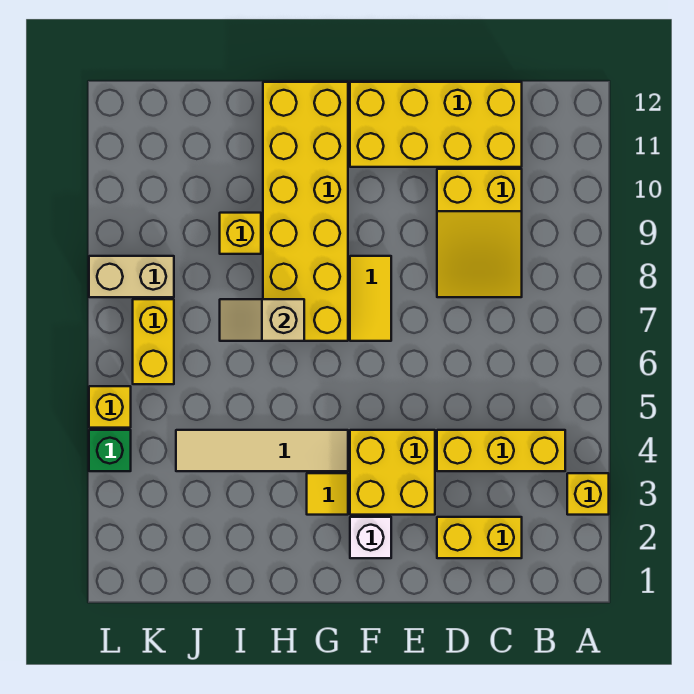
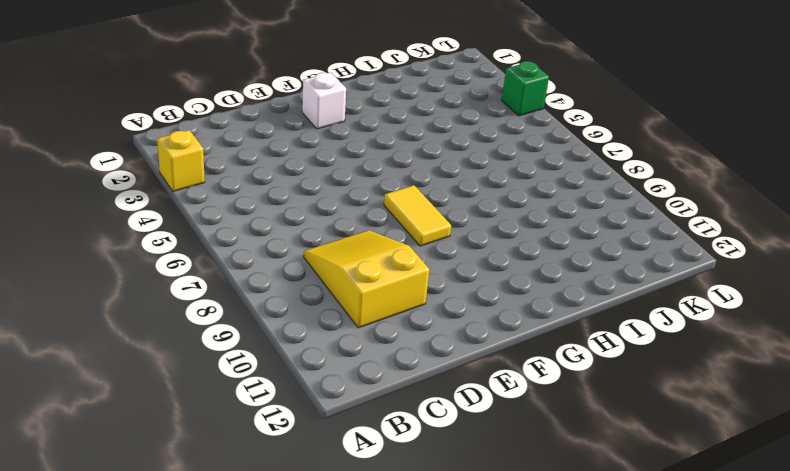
none -> yellow 1x3 brick [437,430,565,471]
none -> yellow 1x2 brick [437,517,522,558]
none -> yellow 2x4 brick [350,82,522,167]

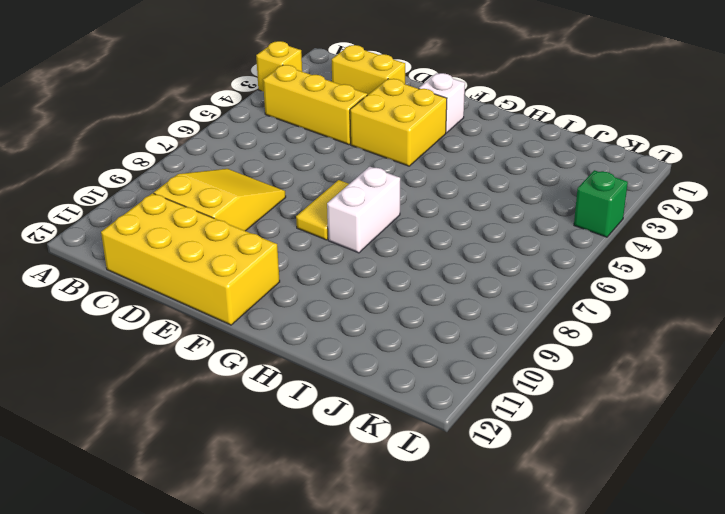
white 1x2 brick [327,167,400,253] -> yellow 2x6 brick [263,82,348,341]
none -> yellow 1x1 tile [307,473,348,515]
none -> tan 1x4 tile [176,430,348,471]
none -> yellow 1x1 brick [220,213,261,254]

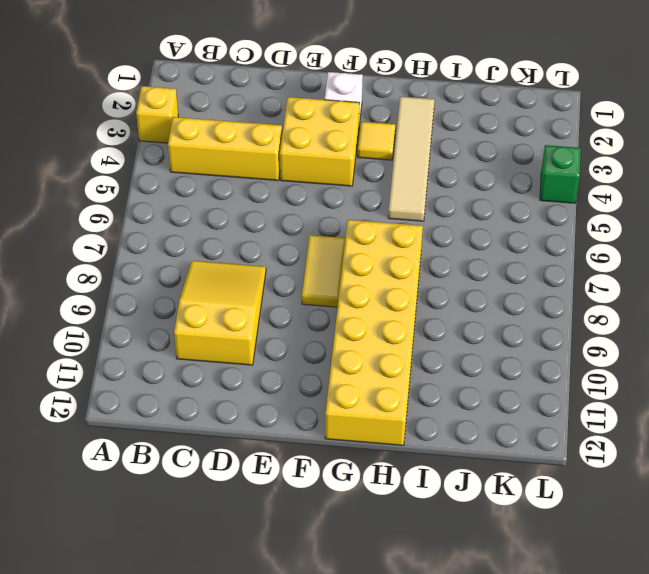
tan 1x4 tile [388,97,434,221] -> tan 1x4 tile turned to [176,430,348,471]
none -> yellow 1x2 brick [437,517,522,558]
none -> yellow 2x4 brick [350,82,522,167]
none -> yellow 1x1 brick [220,213,261,254]

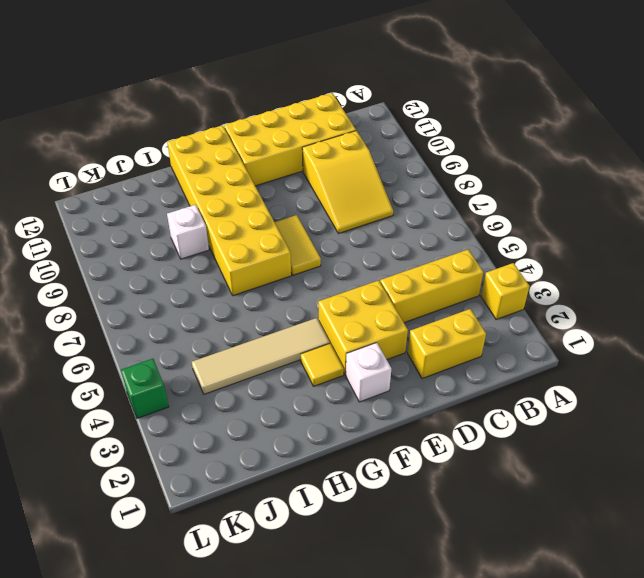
white 1x1 brick [167,205,209,259] -> yellow 1x1 brick [220,213,261,254]
none -> yellow 1x2 brick [133,299,174,384]
none -> tan 1x2 brick [89,256,174,297]
none -> yellow 1x1 brick [89,386,131,428]

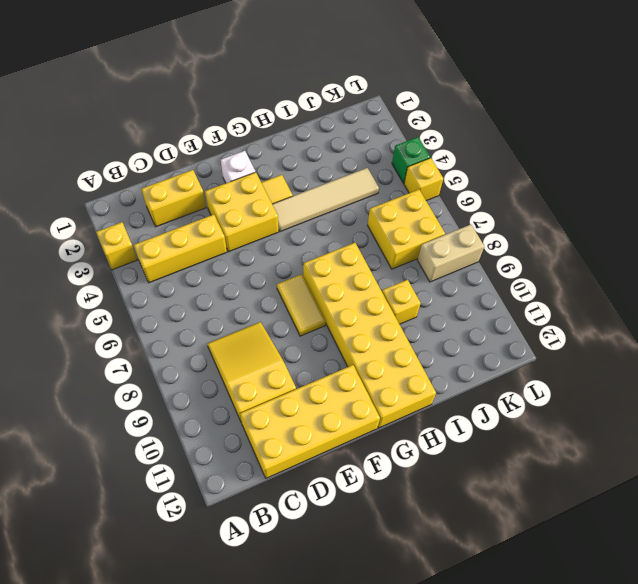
yellow 2x2 brick [368,190,445,269] -> yellow 1x2 brick [133,299,174,384]
none -> tan 1x2 slope [220,299,304,341]

